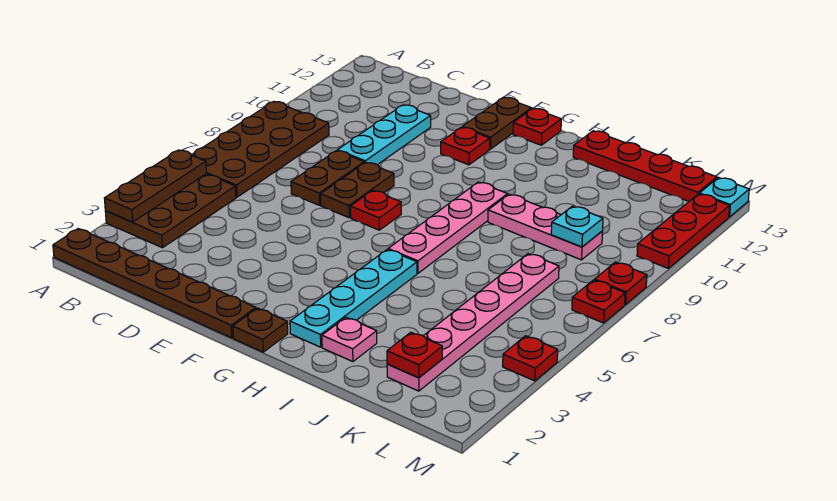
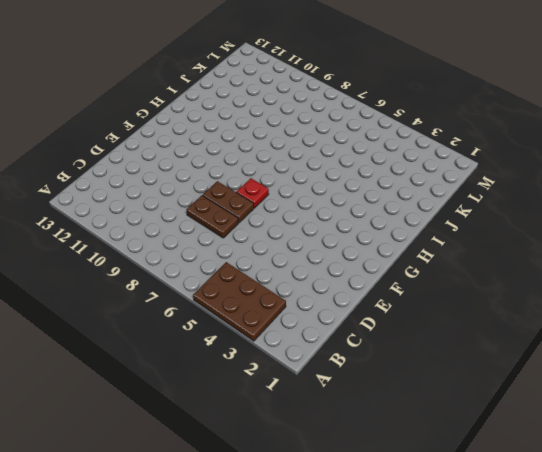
none -> brown 1x6 plate [53,229,256,338]
none -> brown 2x4 plate [192,101,329,197]
none -> cyan 1x3 plate [337,105,431,165]

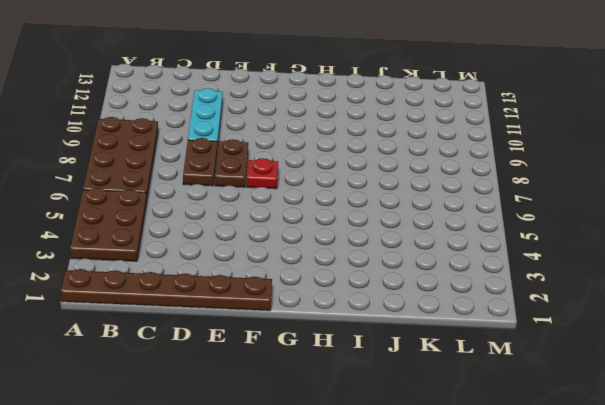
none -> red 1x1 plate [441,127,490,165]
none -> brown 1x2 plate [462,97,532,149]
none -> brown 1x1 plate [233,308,288,352]

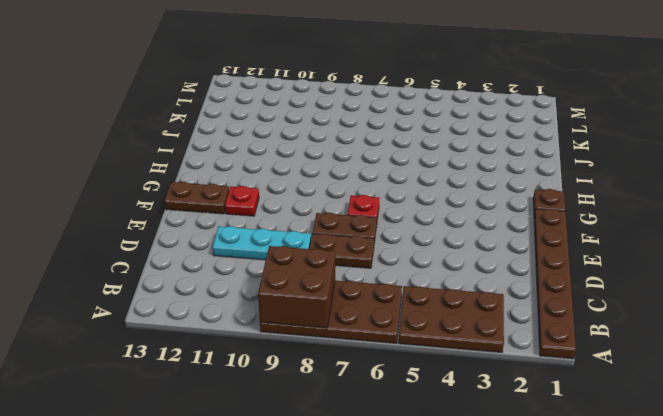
brown 2x2 brick [258,246,335,328] -> none
none -> red 1x1 plate [513,108,561,145]
none -> cyan 1x4 plate [290,249,417,347]
none -> pink 1x4 plate [388,182,508,273]

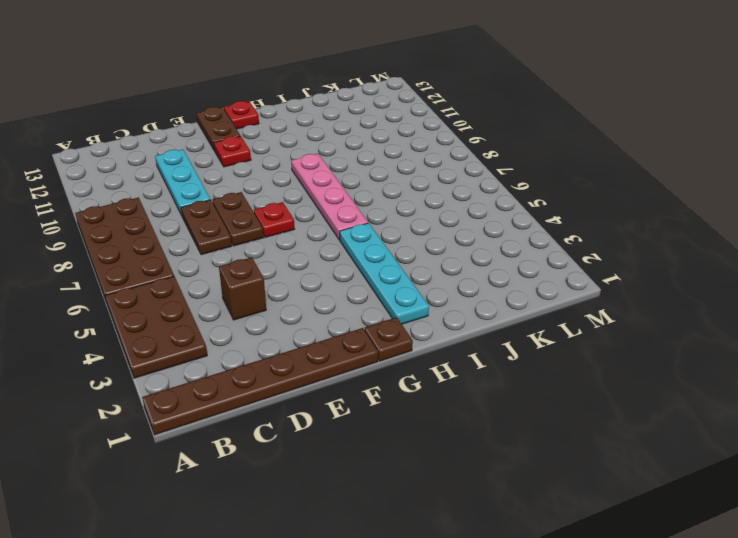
brown 1x1 brick [219,257,266,320] -> none
none -> pink 1x1 plate [322,317,377,362]
none -> pink 1x3 plate [488,194,603,260]
none -> red 1x4 plate [573,131,717,201]

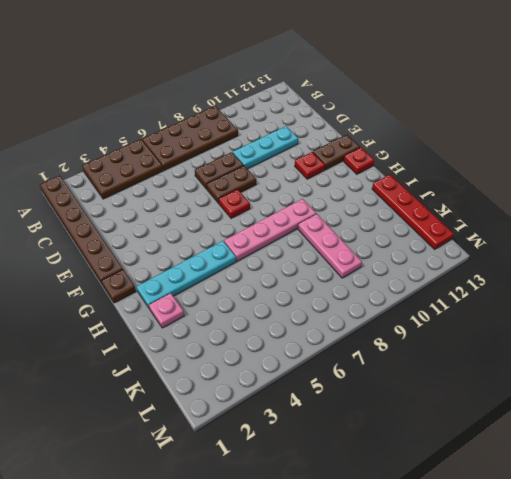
none -> pink 1x6 plate [387,254,559,391]
none -> red 1x1 plate [503,336,558,381]
none -> red 1x1 plate [572,280,625,323]

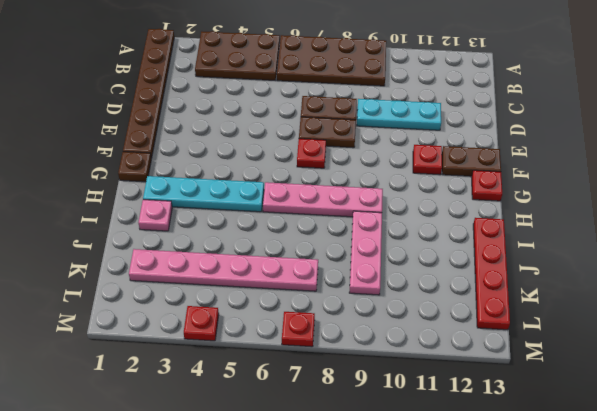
none -> red 1x1 plate [595,262,647,304]
none -> red 1x3 plate [637,194,730,268]
none -> cyan 1x1 plate [700,178,749,217]

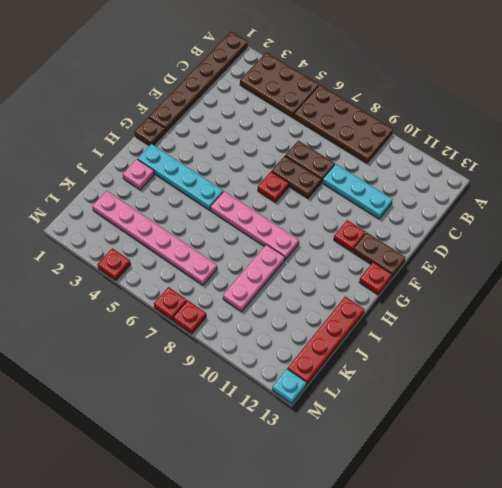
none -> red 1x3 plate [637,194,730,268]
none -> brown 1x3 plate [104,150,206,222]
none -> red 1x1 plate [387,332,442,378]

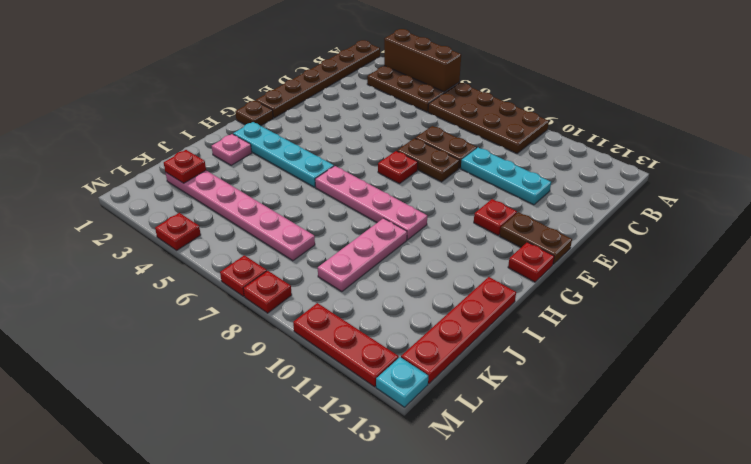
brown 1x3 brick [384,29,461,92] -> brown 1x3 plate [104,150,206,222]
none -> cyan 1x1 plate [551,206,603,247]

